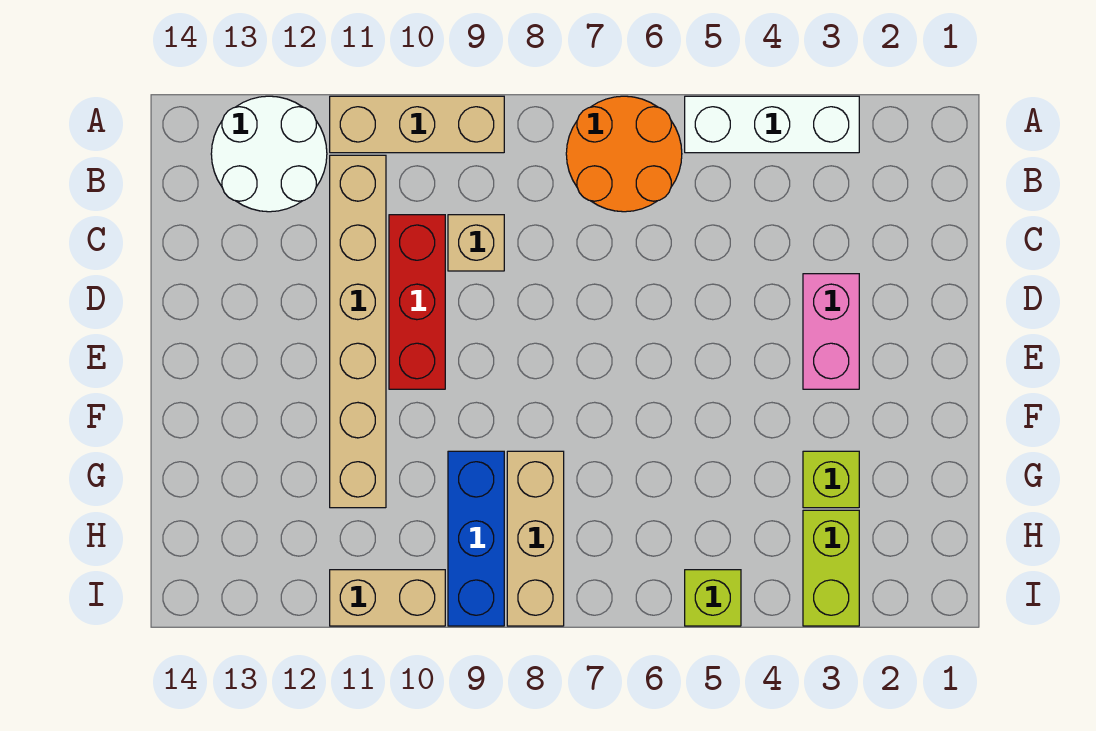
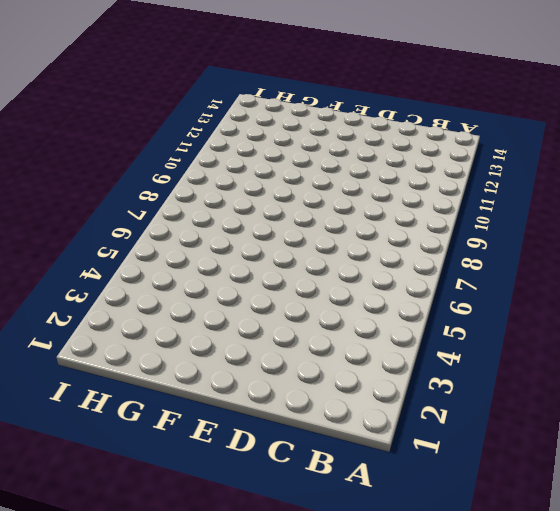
none -> white 1x3 brick [685,96,859,153]
none -> orange 2x2 round brick [566,96,682,212]
none -> tan 1x3 brick [330,96,504,153]

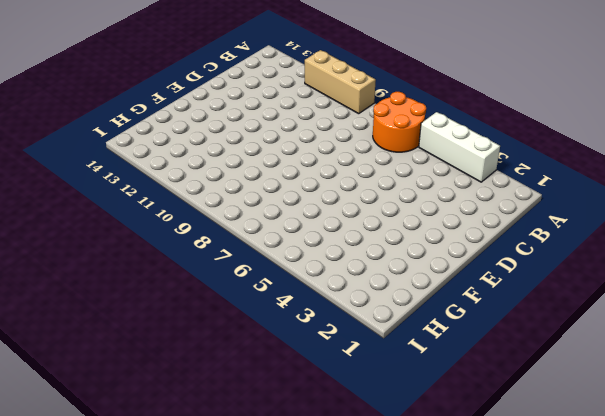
none -> white 2x2 round brick [211,96,327,212]
none -> tan 1x6 brick [330,155,386,508]
none -> tan 1x1 brick [448,215,504,271]

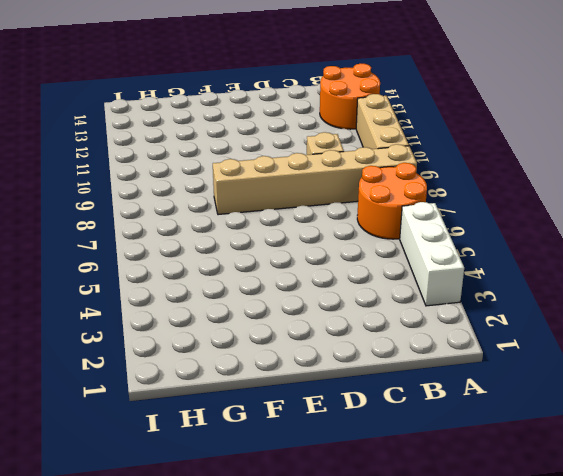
tan 1x6 brick [213,144,417,215] -> tan 1x6 brick moved to [330,155,386,508]
orange 2x2 round brick [320,63,380,129] -> white 2x2 round brick [211,96,327,212]
none -> red 1x3 brick [389,215,445,389]
none -> pink 1x2 brick [803,274,859,389]
none -> lime 1x1 brick [803,451,859,508]

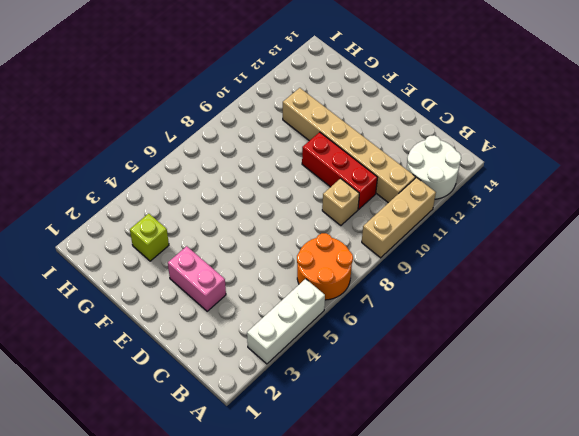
none -> tan 1x3 brick [507,451,564,626]
none -> blue 1x3 brick [448,451,504,626]
none -> lime 1x2 brick [803,510,859,626]

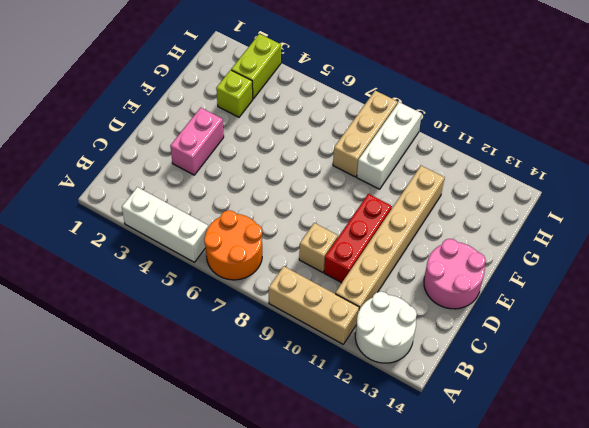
pink 2x2 round brick [424,239,486,309] -> none
white 1x3 brick [357,102,422,189] -> blue 1x3 brick [448,451,504,626]
none -> lime 1x1 brick [685,570,741,626]
none -> tan 1x2 brick [330,570,445,626]

